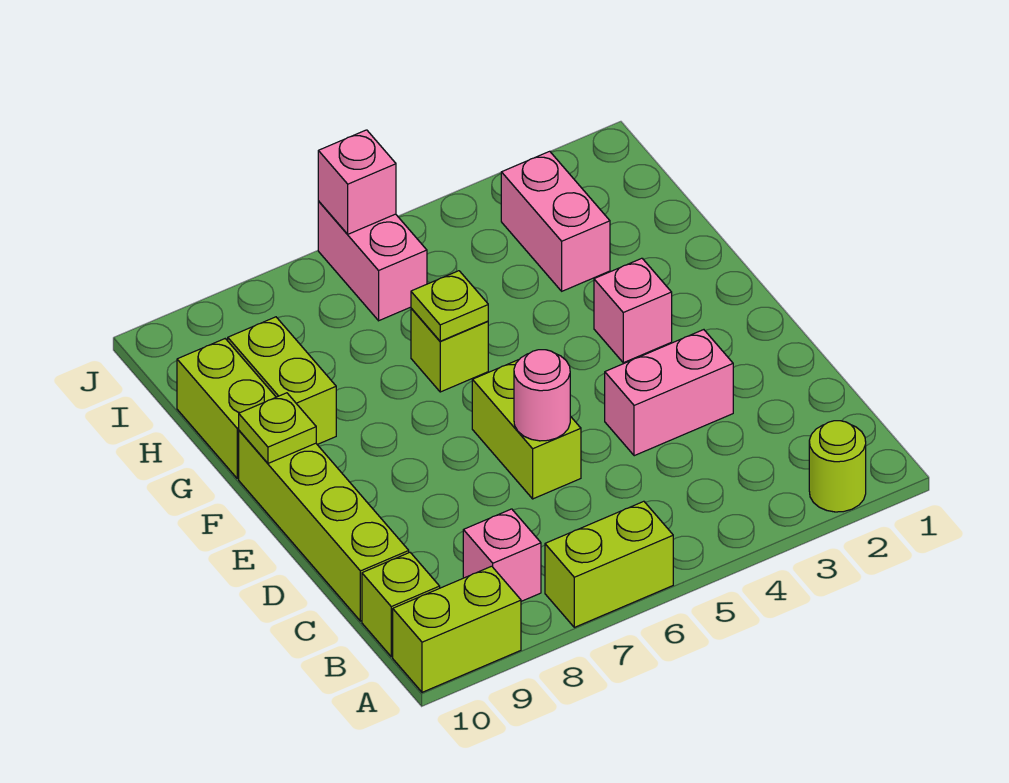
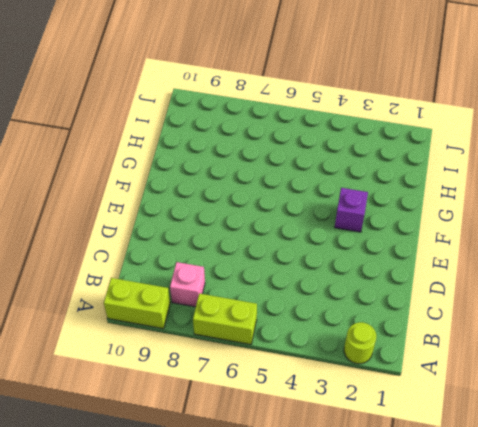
purple 1x1 brick [335,188,368,232] -> pink 1x1 brick [594,258,672,363]
none -> lime 1x1 brick [362,552,440,657]
none -> lime 1x4 brick [239,431,409,621]
none -> pink 1x2 brick [605,330,733,456]

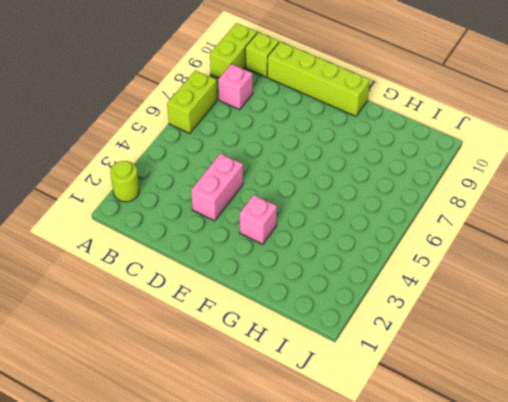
none -> lime 1x2 brick [472,360,581,499]
none -> lime 1x1 brick [411,308,488,392]
none -> lime 1x2 brick [228,317,336,444]

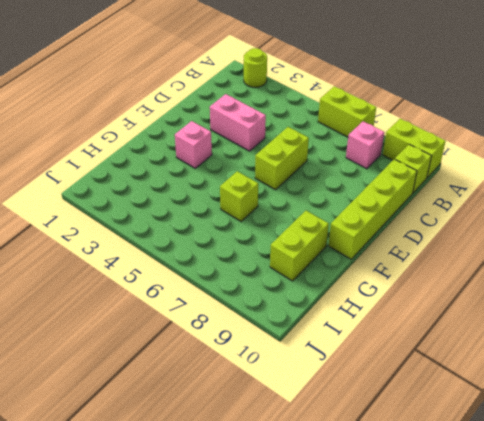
none -> lime 1x2 brick [177,339,276,478]
none -> pink 1x2 brick [501,151,610,291]
none -> pink 1x2 brick [318,201,427,321]

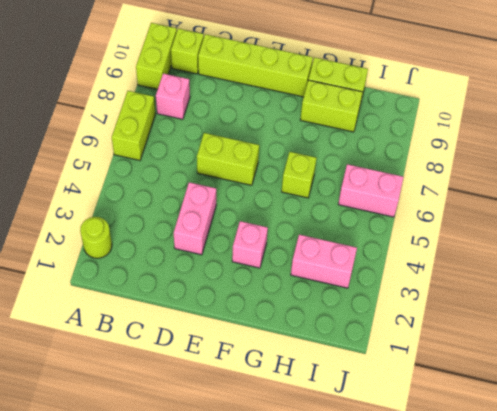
none -> pink 1x1 round brick [514,350,570,441]
none -> lime 1x1 plate [239,393,316,463]
none -> lime 1x1 plate [411,271,488,341]

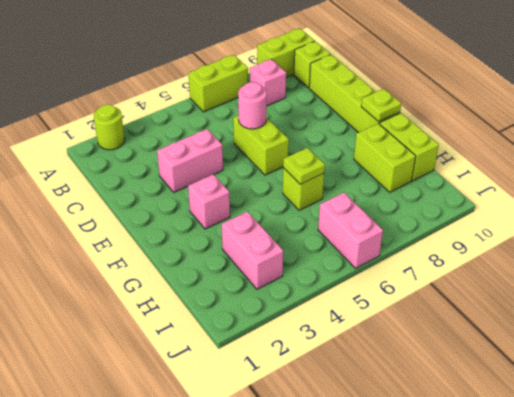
none -> pink 1x1 brick [318,130,396,234]

